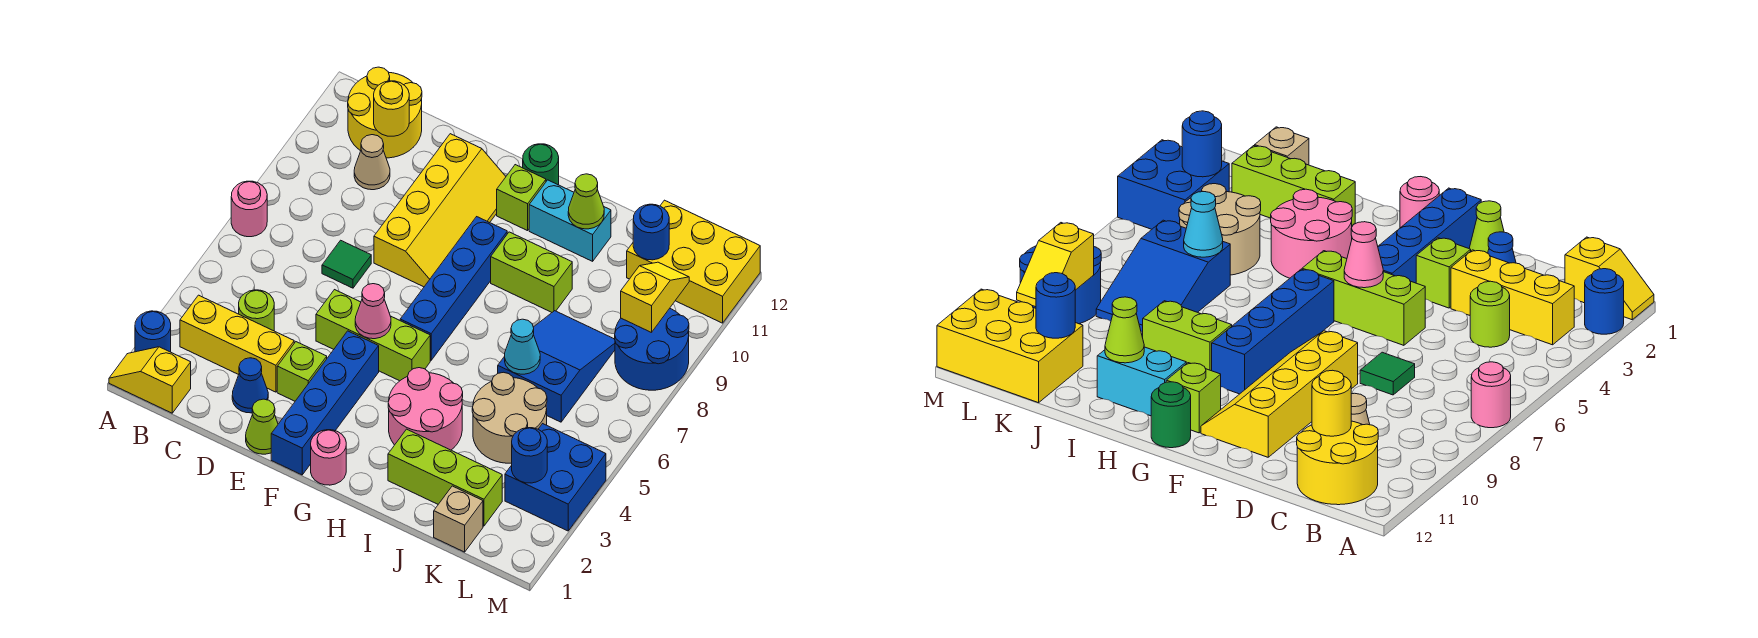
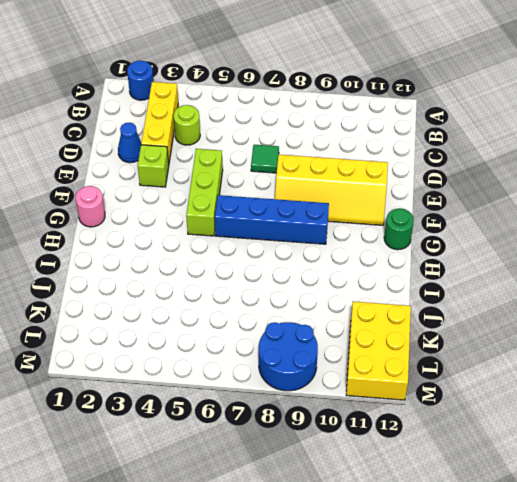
none -> yellow 1x2 slope [109,347,191,413]
none -> pink 1x1 round brick [231,181,267,237]
none -> yellow 2x2 round brick [348,67,422,158]
none -> tan 1x1 cone [354,135,390,190]

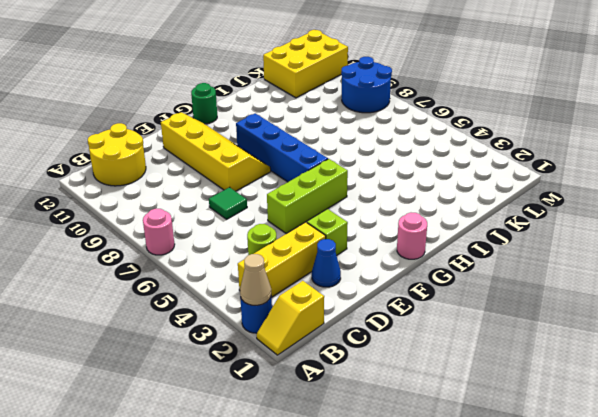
tan 1x1 cone [240,254,271,305] -> tan 1x1 cone moved to [354,135,390,190]
none -> lime 1x1 cone [246,399,278,454]
none -> blue 1x4 brick [271,331,379,475]
none -> lime 1x1 brick [497,165,546,231]
none -> pink 2x2 round brick [388,368,463,450]

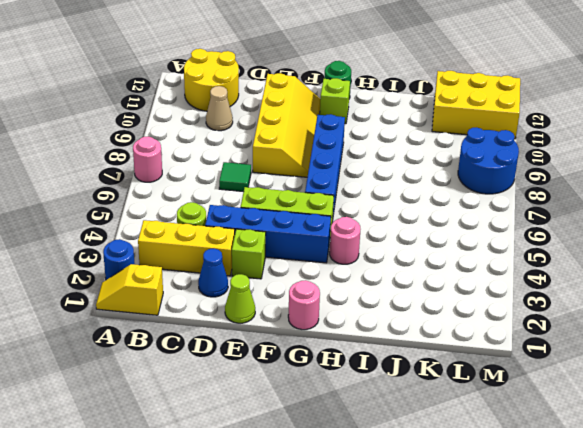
blue 1x4 brick [205,205,331,263] -> blue 1x4 brick turned to [271,331,379,475]
pink 1x1 round brick [330,217,360,264] -> pink 2x2 round brick [388,368,463,450]
none -> lime 1x2 brick [491,232,572,312]
none -> cyan 1x2 brick [529,180,611,261]
none -> lime 1x3 brick [388,429,502,526]
none -> tan 2x2 round brick [472,372,547,463]

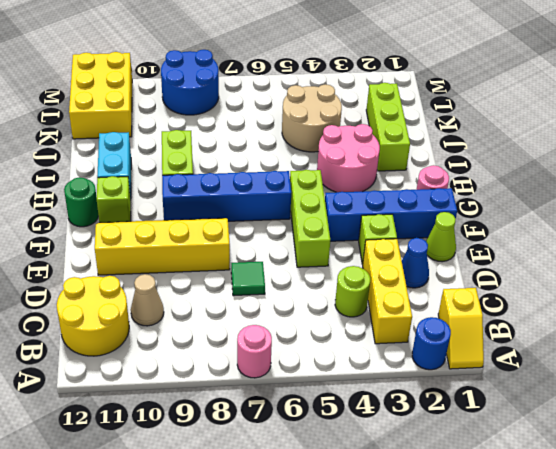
none -> blue 2x3 slope [498,311,615,422]
none -> tan 1x1 brick [434,486,483,552]
none -> blue 2x2 brick [505,424,606,531]
none -> yellow 1x1 round brick [374,81,409,136]

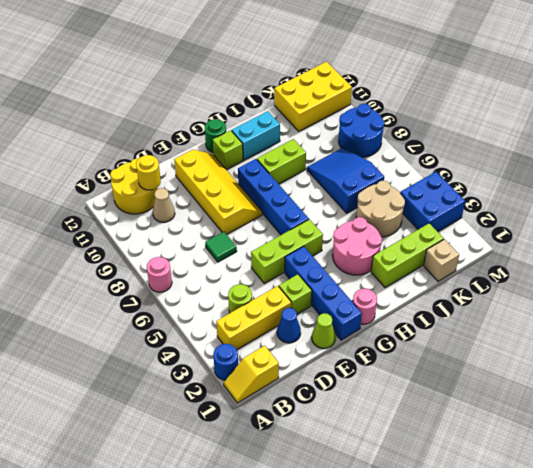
none -> pink 1x1 cone [355,284,391,339]
none -> lime 1x1 cone [568,174,604,229]
none -> cyan 1x1 cone [505,319,540,374]
none -> blue 1x1 round brick [633,204,669,260]

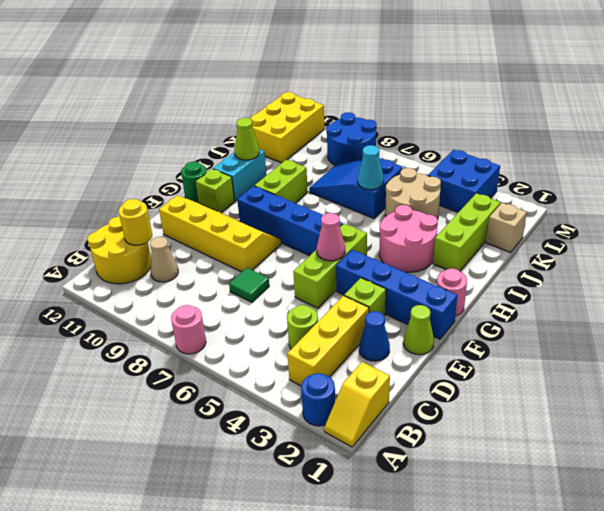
none -> blue 1x1 round brick [633,204,669,260]
none -> blue 1x1 round brick [512,428,547,483]
none -> yellow 1x2 slope [621,262,689,333]

